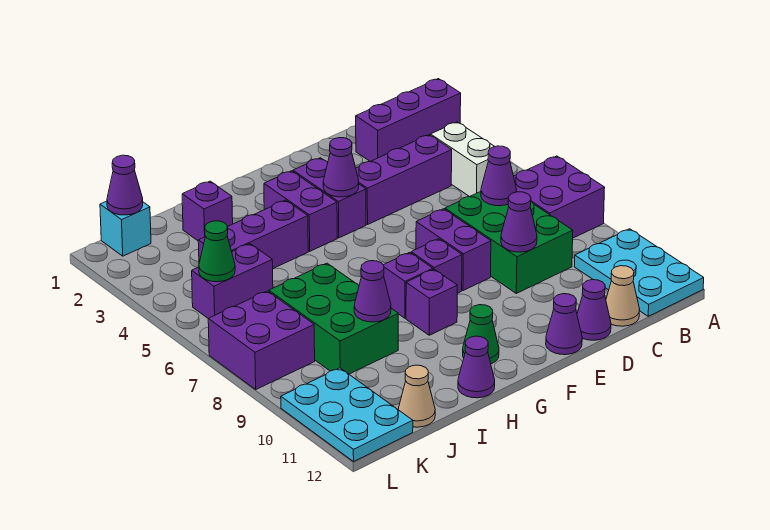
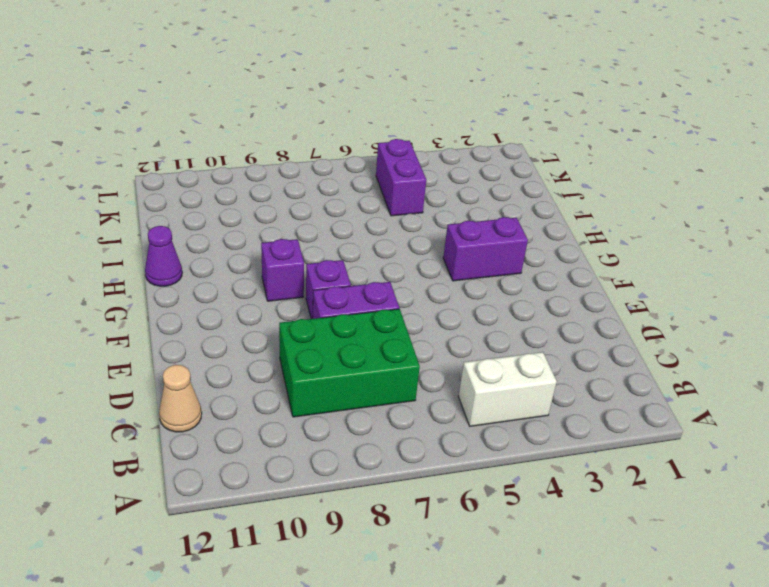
none -> purple 1x3 brick [356,79,461,162]
none -> purple 2x2 brick [514,156,605,238]
none -> cyan 2x3 plate [575,229,704,316]
none -> purple 1x3 brick [356,135,452,225]

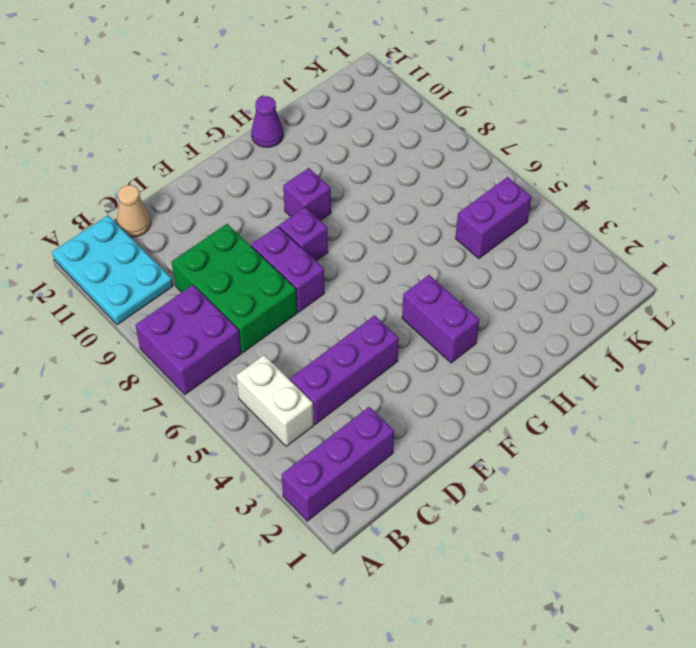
none -> purple 1x1 cone [577,280,611,340]
none -> purple 1x1 cone [546,294,582,355]
none -> purple 1x2 brick [293,158,366,238]
none -> purple 1x1 brick [384,252,433,318]

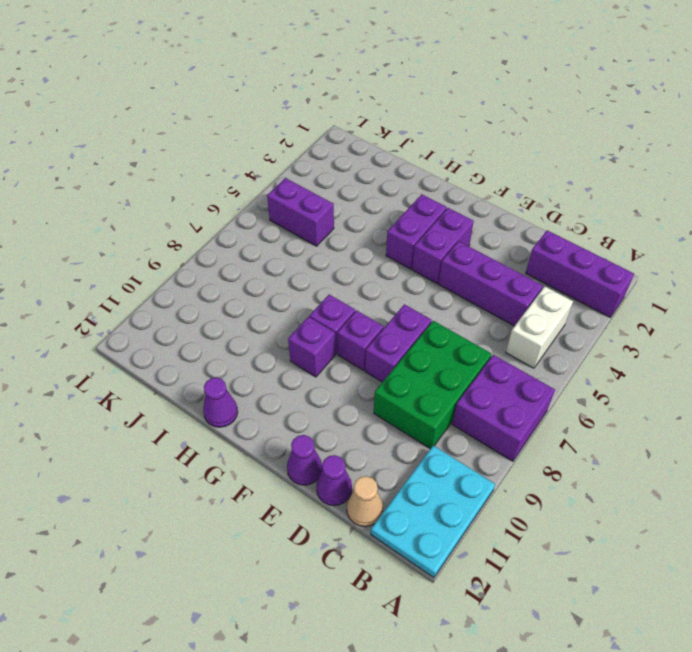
none -> green 1x1 cone [463,305,499,364]
none -> purple 1x3 brick [198,200,308,268]
none -> purple 1x1 brick [182,181,233,241]
none -> green 2x3 brick [269,263,398,374]

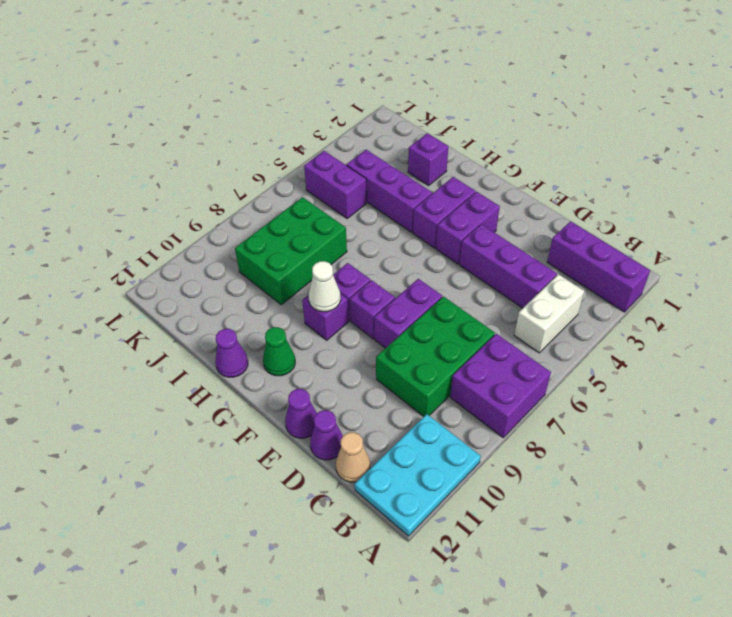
white 1x1 cone [309,261,341,312] -> none
none -> tan 1x1 cone [398,365,435,427]
none -> cyan 1x1 brick [100,201,151,256]
none -> purple 2x2 brick [208,291,315,389]
none -> cyan 2x3 plate [281,368,413,461]

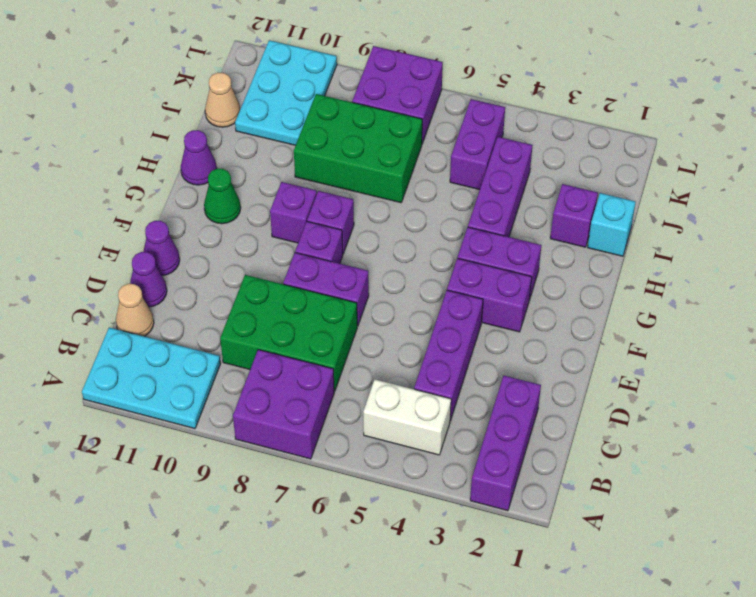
cyan 1x1 brick [588,193,636,256] -> cyan 1x1 brick moved to [100,201,151,256]
cyan 2x3 plate [235,40,337,145] -> cyan 2x3 plate turned to [281,368,413,461]
none -> purple 1x1 cone [481,146,516,206]
none -> purple 1x1 cone [501,192,537,252]
none -> purple 1x1 cone [323,138,359,197]
none -> purple 1x1 cone [354,261,391,322]

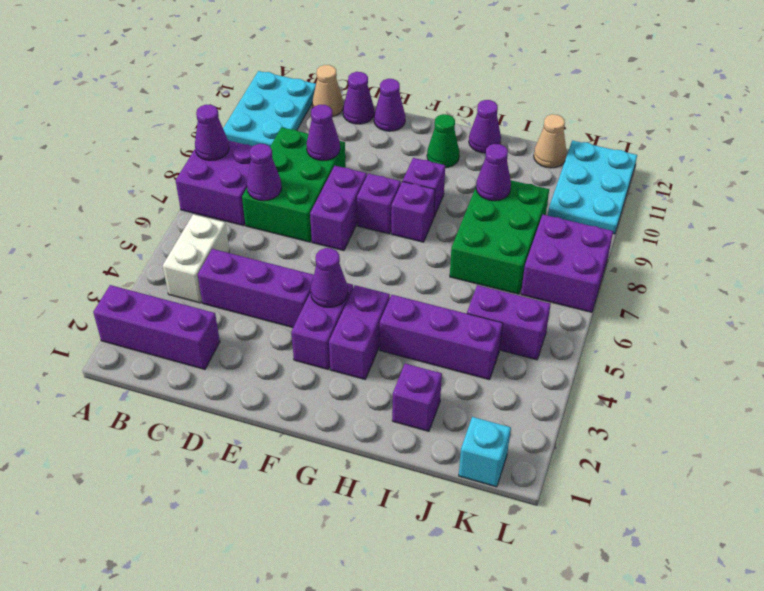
purple 1x1 cone [195,105,229,160] -> purple 1x1 cone moved to [107,155,143,215]
none -> green 1x1 cone [199,221,235,282]

